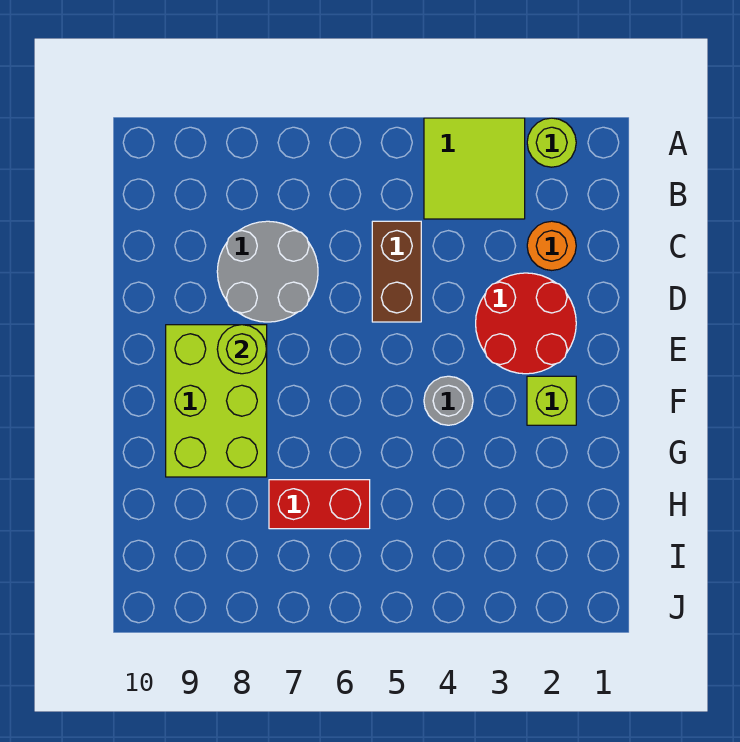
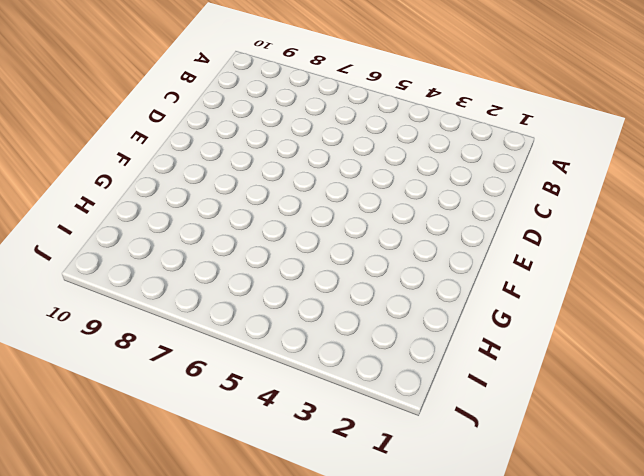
none -> lime 1x1 round brick [527,118,576,167]
none -> lime 2x2 tile [424,118,525,219]

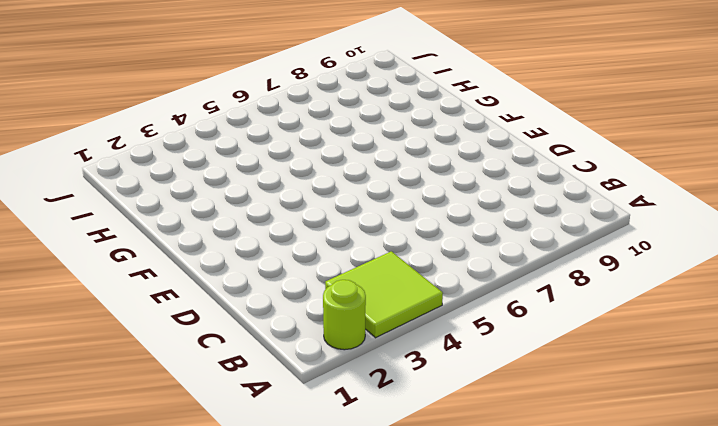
none -> orange 1x1 round brick [527,221,576,270]
none -> brown 1x2 brick [372,221,421,322]

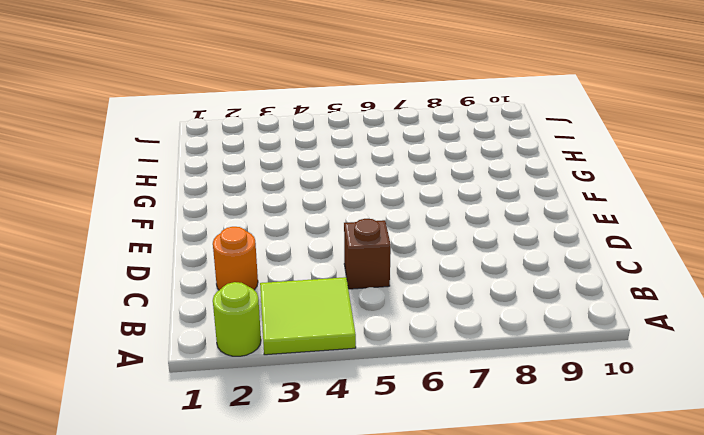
brown 1x1 brick [344,219,391,289] -> brown 1x2 brick [372,221,421,322]
none -> grey 2x2 round brick [217,221,318,322]
none -> red 2x2 round brick [476,273,576,374]

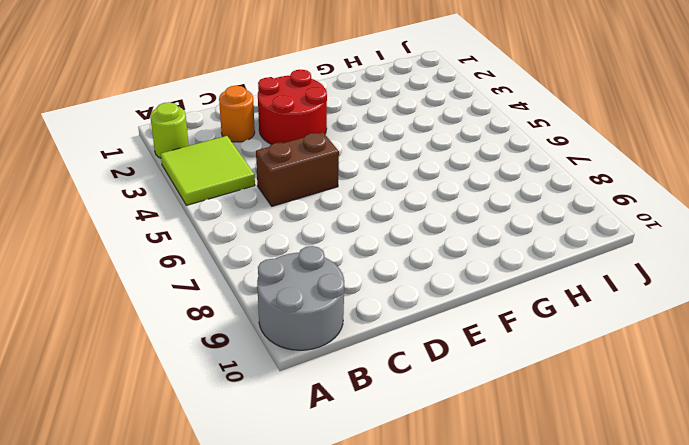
grey 2x2 round brick [257,246,344,350] -> grey 2x2 round brick moved to [217,221,318,322]
none -> lime 2x3 brick [166,325,267,477]
none -> lime 1x1 brick [527,376,576,425]

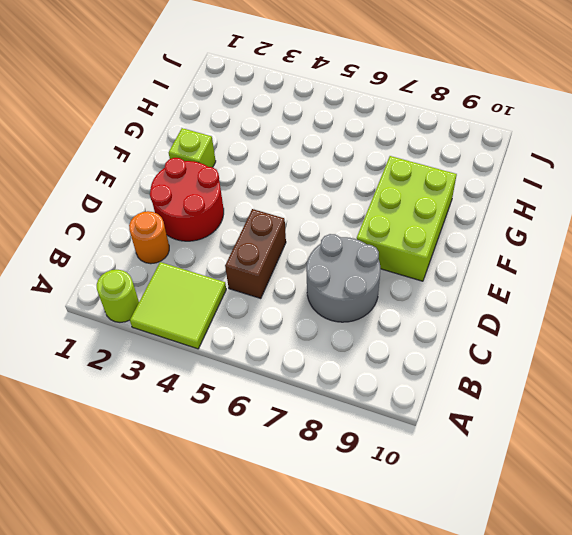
none -> grey 1x1 round brick [424,376,473,425]
none -> red 1x2 brick [269,480,370,529]

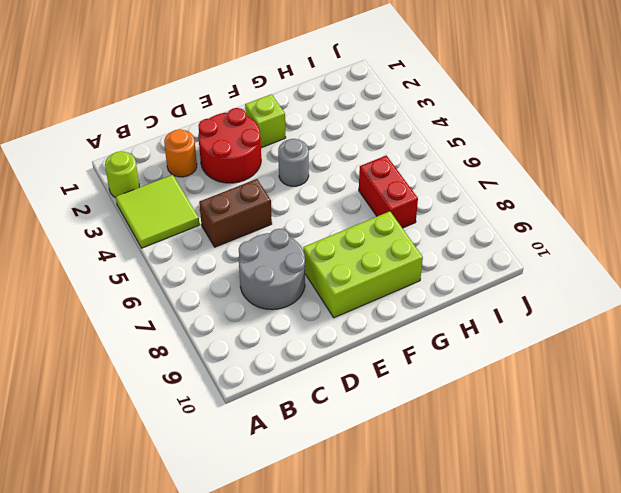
none -> lime 1x1 round brick [217,325,267,374]

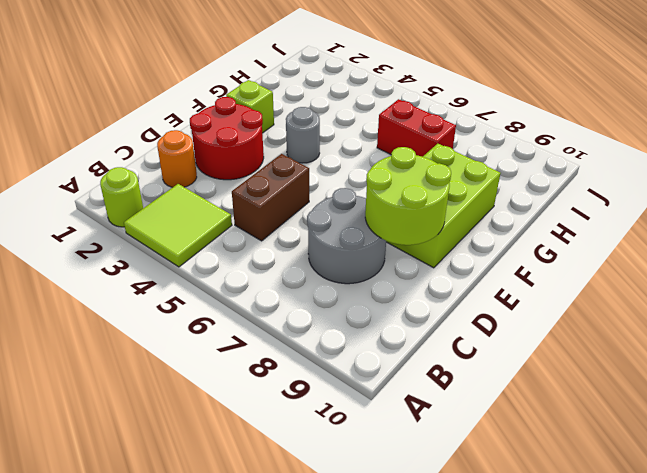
lime 2x2 round brick [365,147,451,245] -> lime 1x1 round brick [217,325,267,374]

